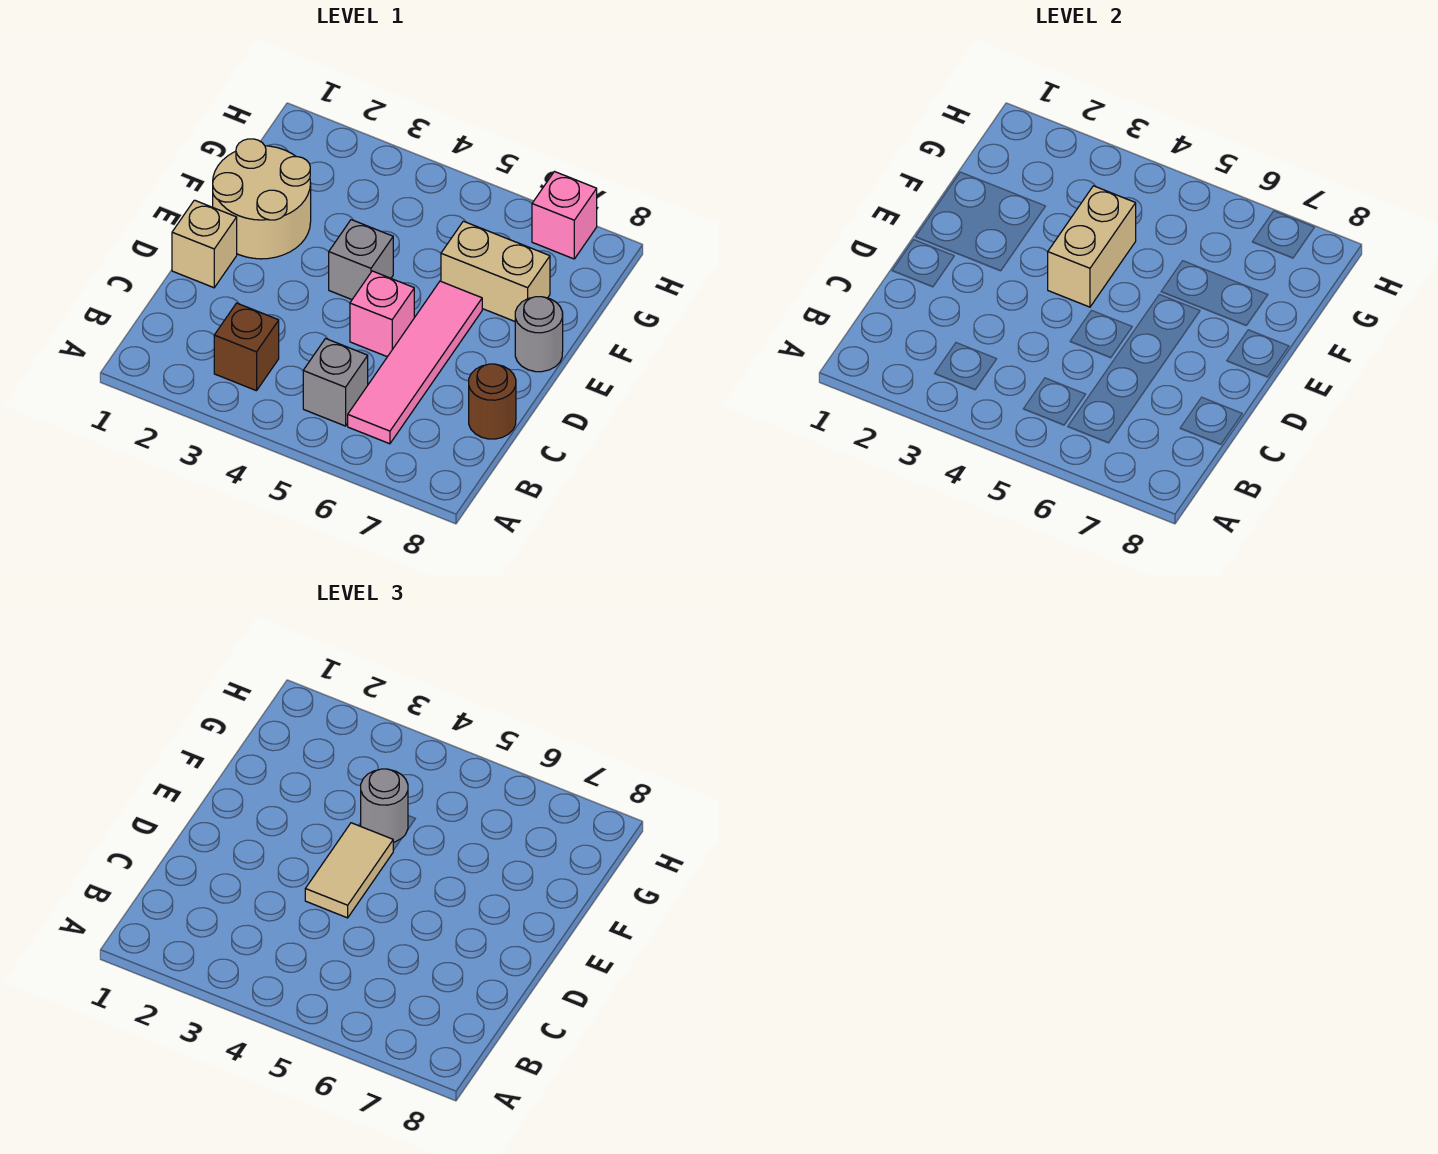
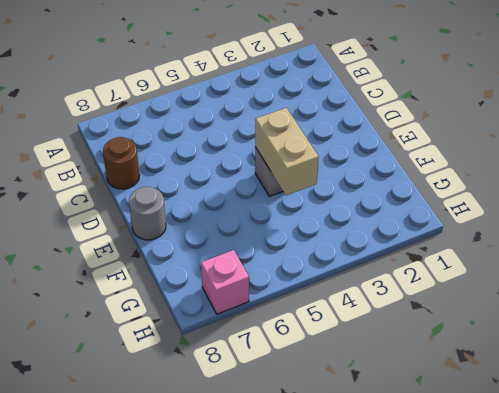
none -> brown 1x1 brick [214,303,279,391]
none -> grey 1x1 brick [303,339,368,426]
none -> pink 1x4 tile [348,281,482,444]

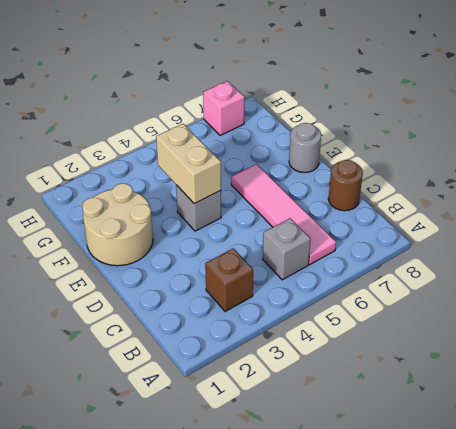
none -> tan 1x1 brick [172,200,237,288]
none -> pink 1x1 brick [350,271,414,357]
none -> tan 1x2 brick [441,221,550,321]

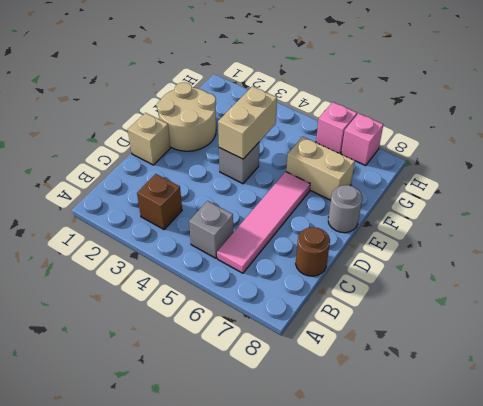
pink 1x1 brick [316,102,357,153] -> pink 1x1 brick moved to [350,271,414,357]
none -> tan 1x2 tile [305,823,393,918]
none -> grey 1x1 round brick [361,769,408,842]

